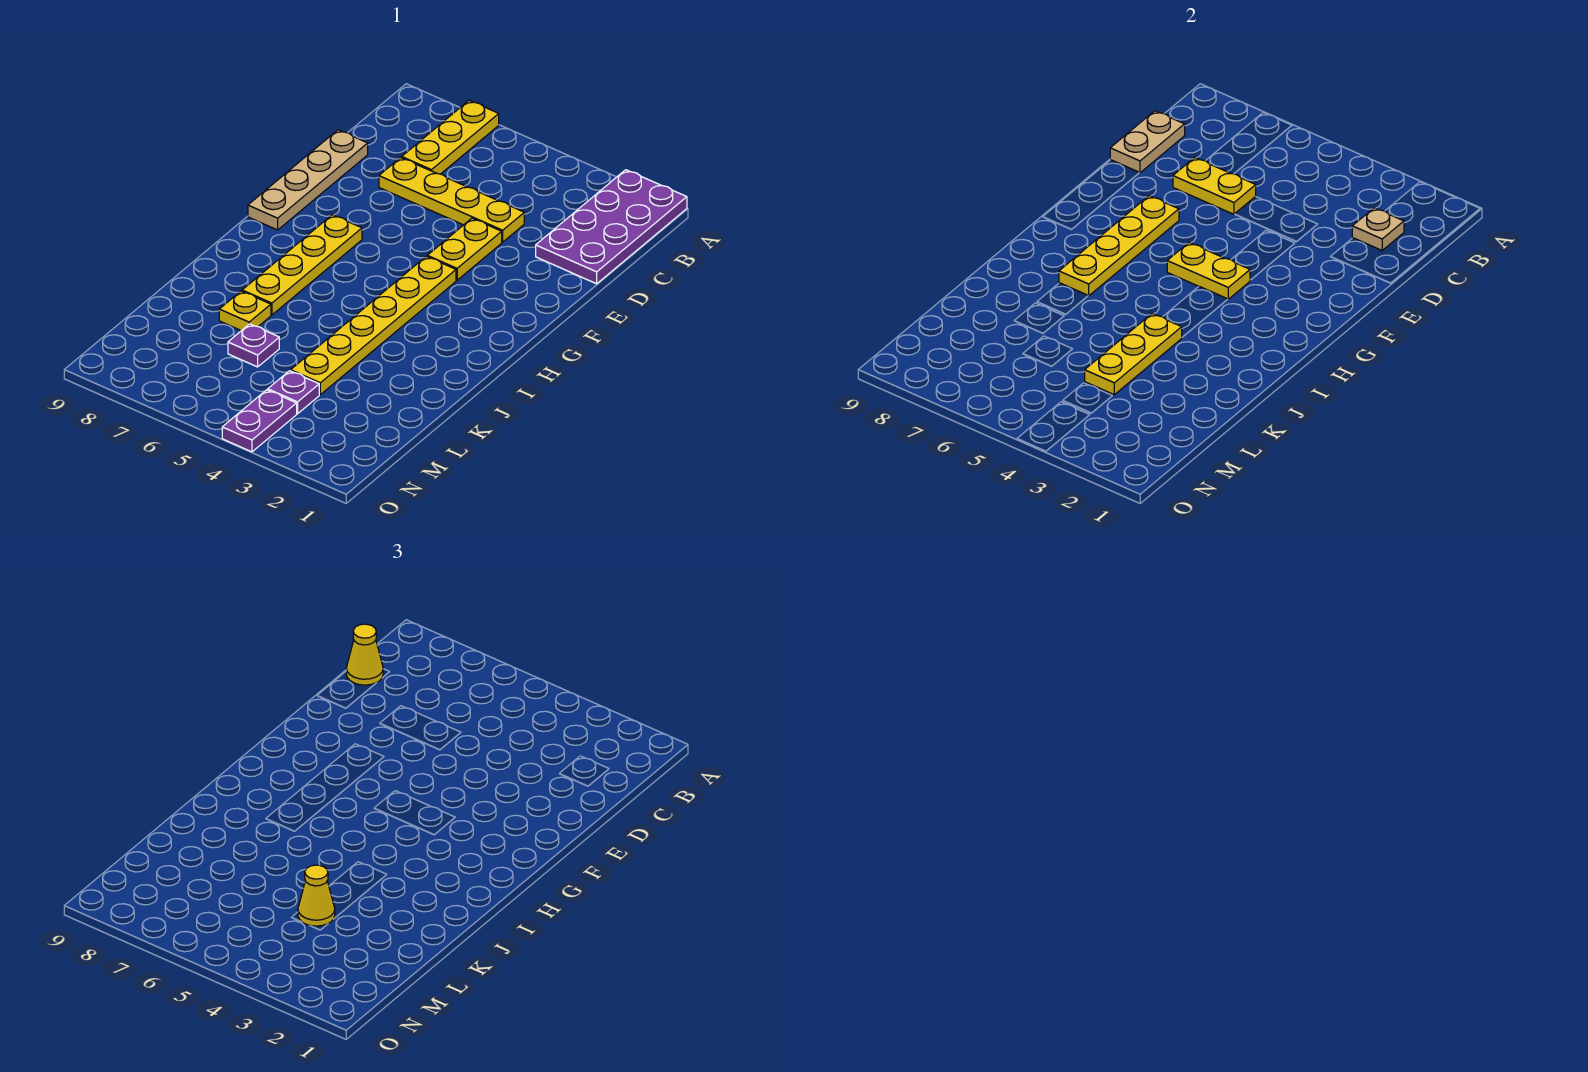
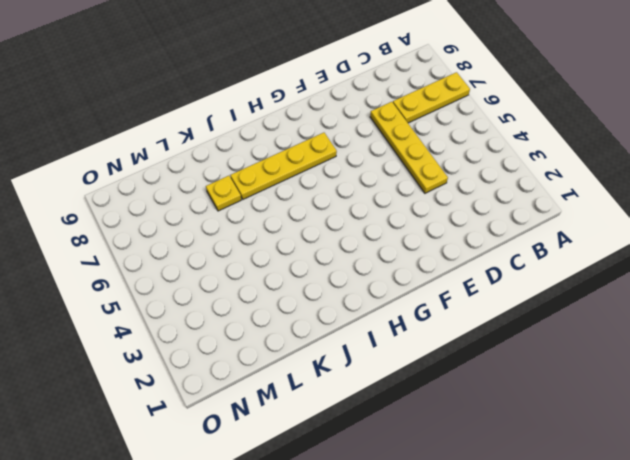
none -> purple 2x4 plate [536,170,687,284]
none -> tan 1x4 plate [248,130,368,230]
none -> yellow 1x2 plate [427,218,502,280]

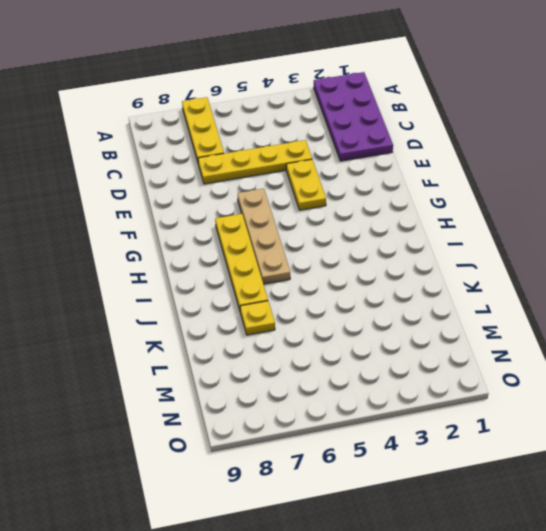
tan 1x4 plate [238,189,290,284] -> tan 1x4 plate moved to [248,130,368,230]
none -> yellow 1x6 plate [291,256,456,395]
none -> purple 1x1 plate [228,324,279,367]
none -> purple 1x1 plate [268,371,319,414]

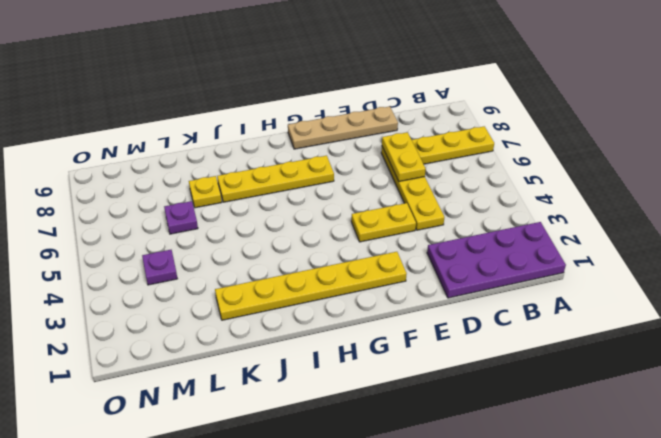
yellow 1x6 plate [215,252,407,320] -> yellow 1x6 plate moved to [291,256,456,395]
none -> purple 1x2 plate [222,390,297,452]
none -> tan 1x1 plate [1352,208,1404,250]
none -> tan 1x2 plate [1110,111,1185,173]

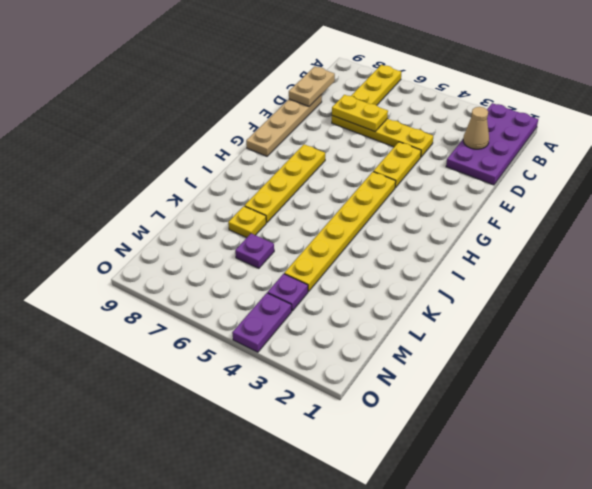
tan 1x1 cone [463,107,489,149] -> tan 1x1 plate [1352,208,1404,250]
none -> yellow 1x4 plate [1059,196,1179,296]
none -> yellow 1x2 plate [1167,243,1250,299]
none -> yellow 1x3 plate [1085,314,1182,395]

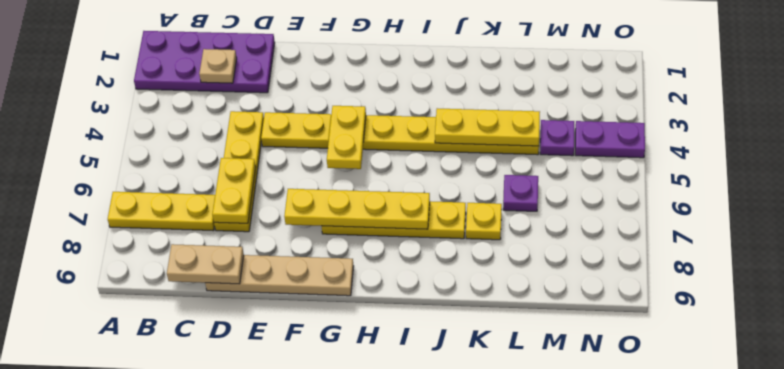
none -> yellow 1x1 cone [346,624,383,685]
none -> yellow 1x1 cone [298,865,335,926]

